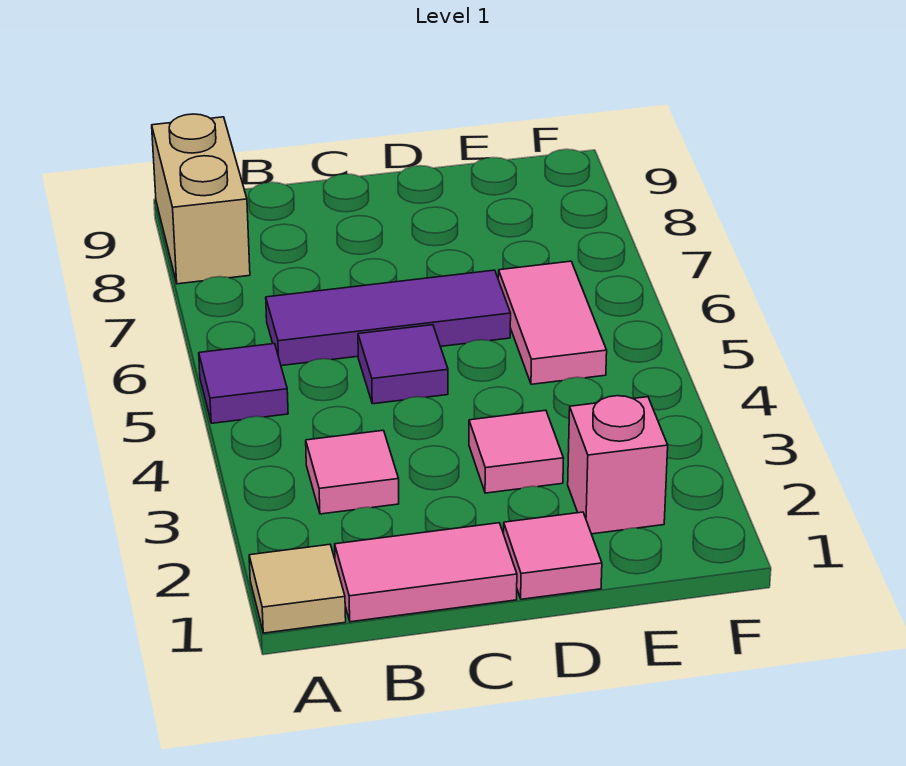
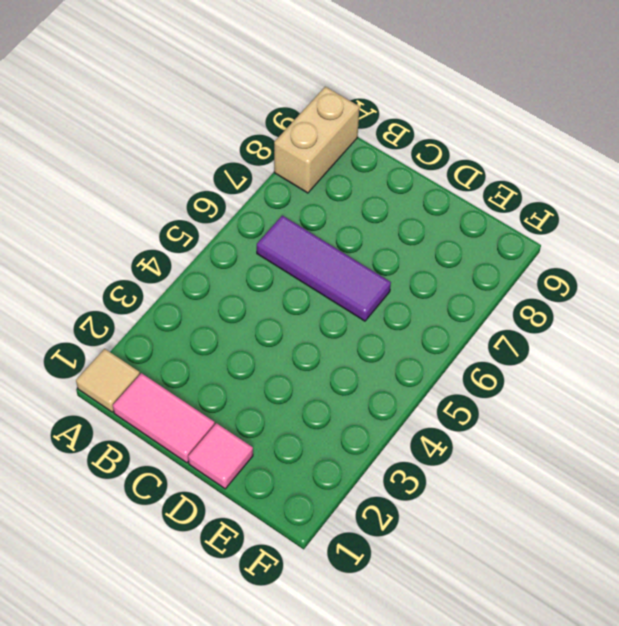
none -> purple 1x1 tile [199,344,288,423]
none -> pink 1x1 tile [306,430,399,514]

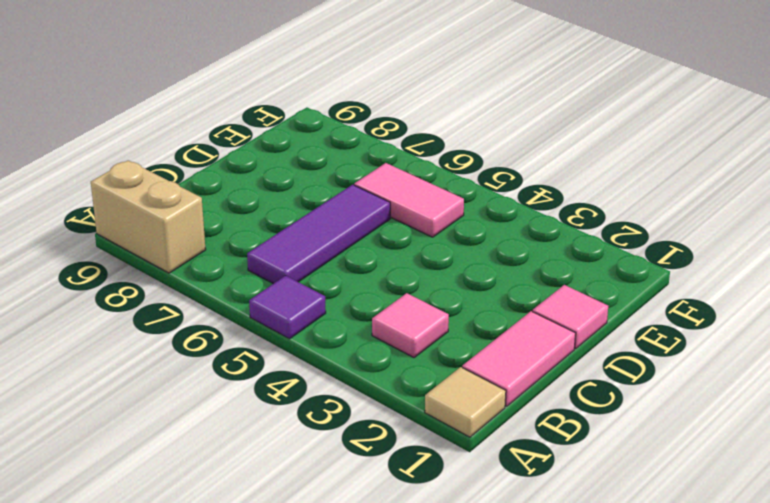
none -> purple 1x1 tile [358,325,448,404]
none -> pink 1x1 tile [469,410,563,493]

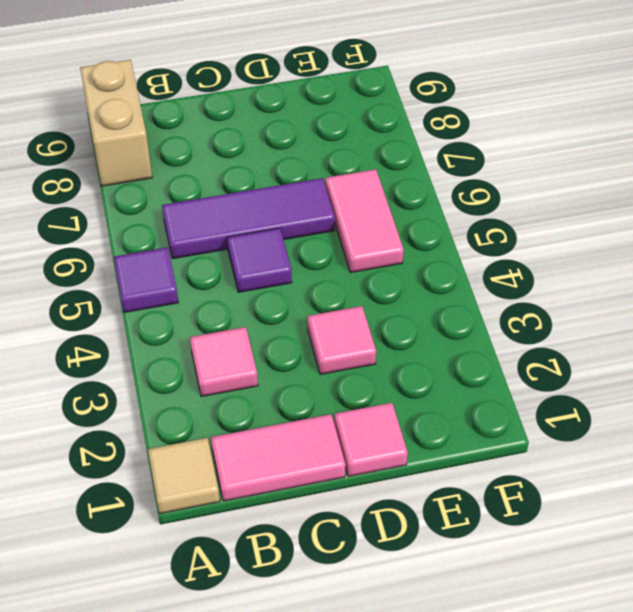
none -> pink 1x1 brick [568,396,668,534]

